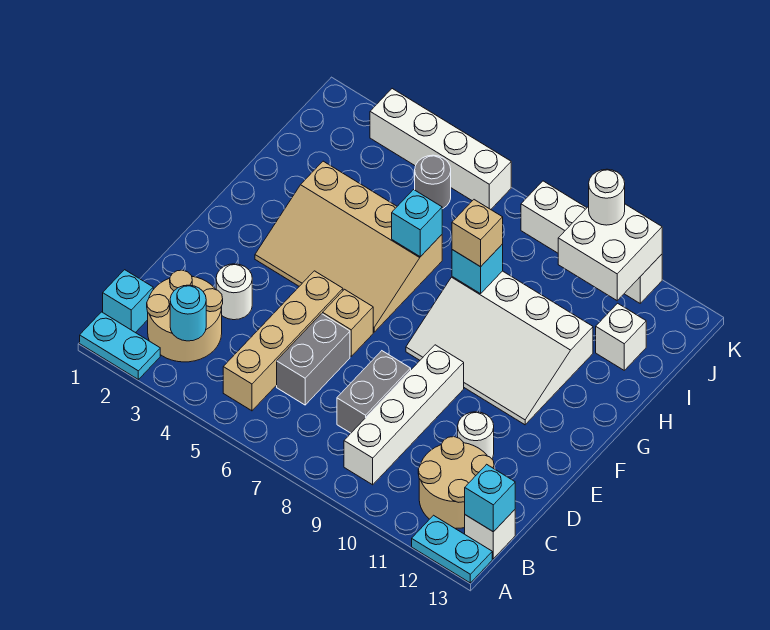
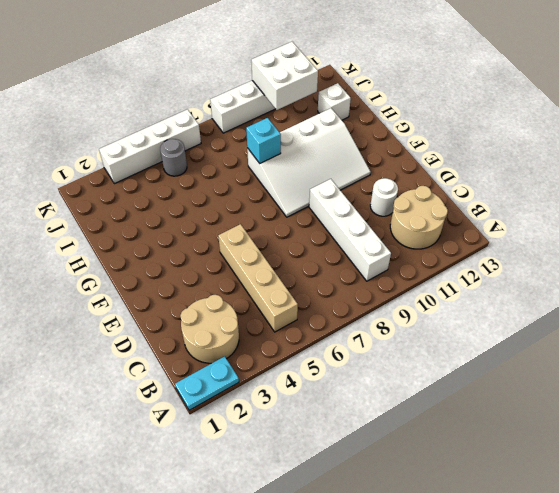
none -> cyan 1x2 plate [412,515,492,583]
none -> cyan 1x1 brick [103,270,153,333]
none -> white 1x1 brick [465,510,515,559]

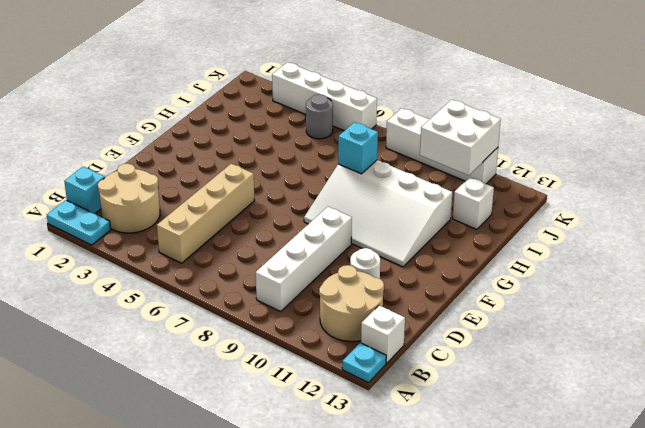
cyan 1x1 plate [342,343,386,383] -> cyan 1x2 plate [412,515,492,583]
none -> grey 1x2 brick [277,314,350,405]
none -> grey 1x2 brick [337,351,411,433]
none -> white 1x1 round brick [216,264,252,320]

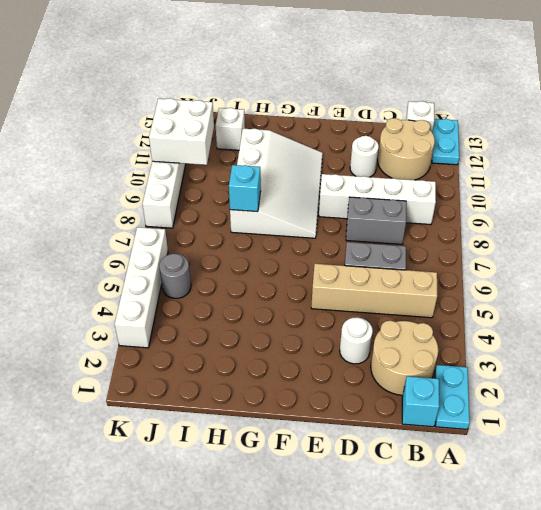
none -> tan 1x1 brick [323,289,373,356]
none -> tan 3x4 slope [255,161,442,332]
none -> cyan 1x1 round brick [170,285,206,341]

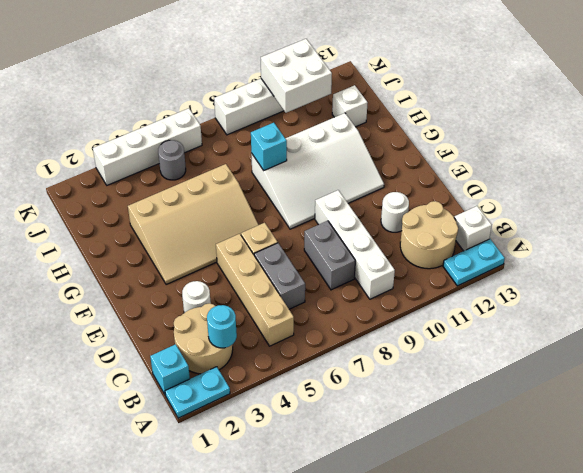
none -> cyan 1x1 brick [465,464,515,532]
none -> cyan 1x1 brick [392,190,442,257]
none -> tan 1x1 brick [452,200,503,267]

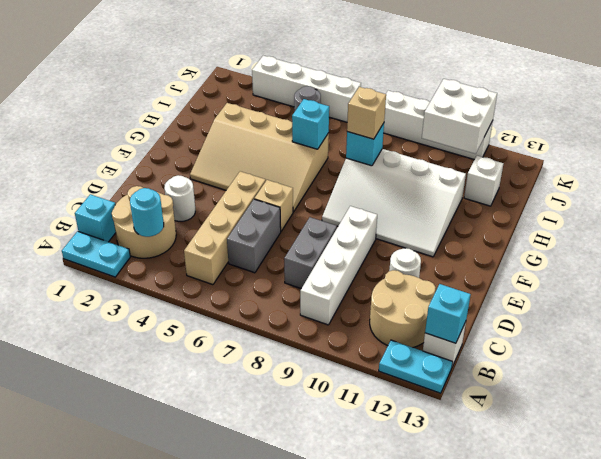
none -> white 1x1 round brick [589,169,625,225]

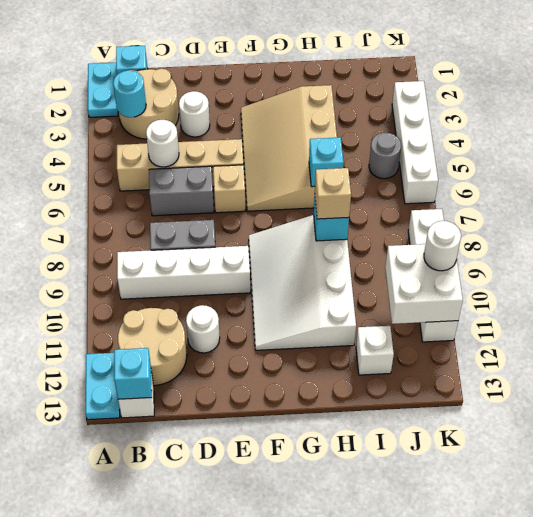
white 1x1 round brick [146,120,179,167] -> none

